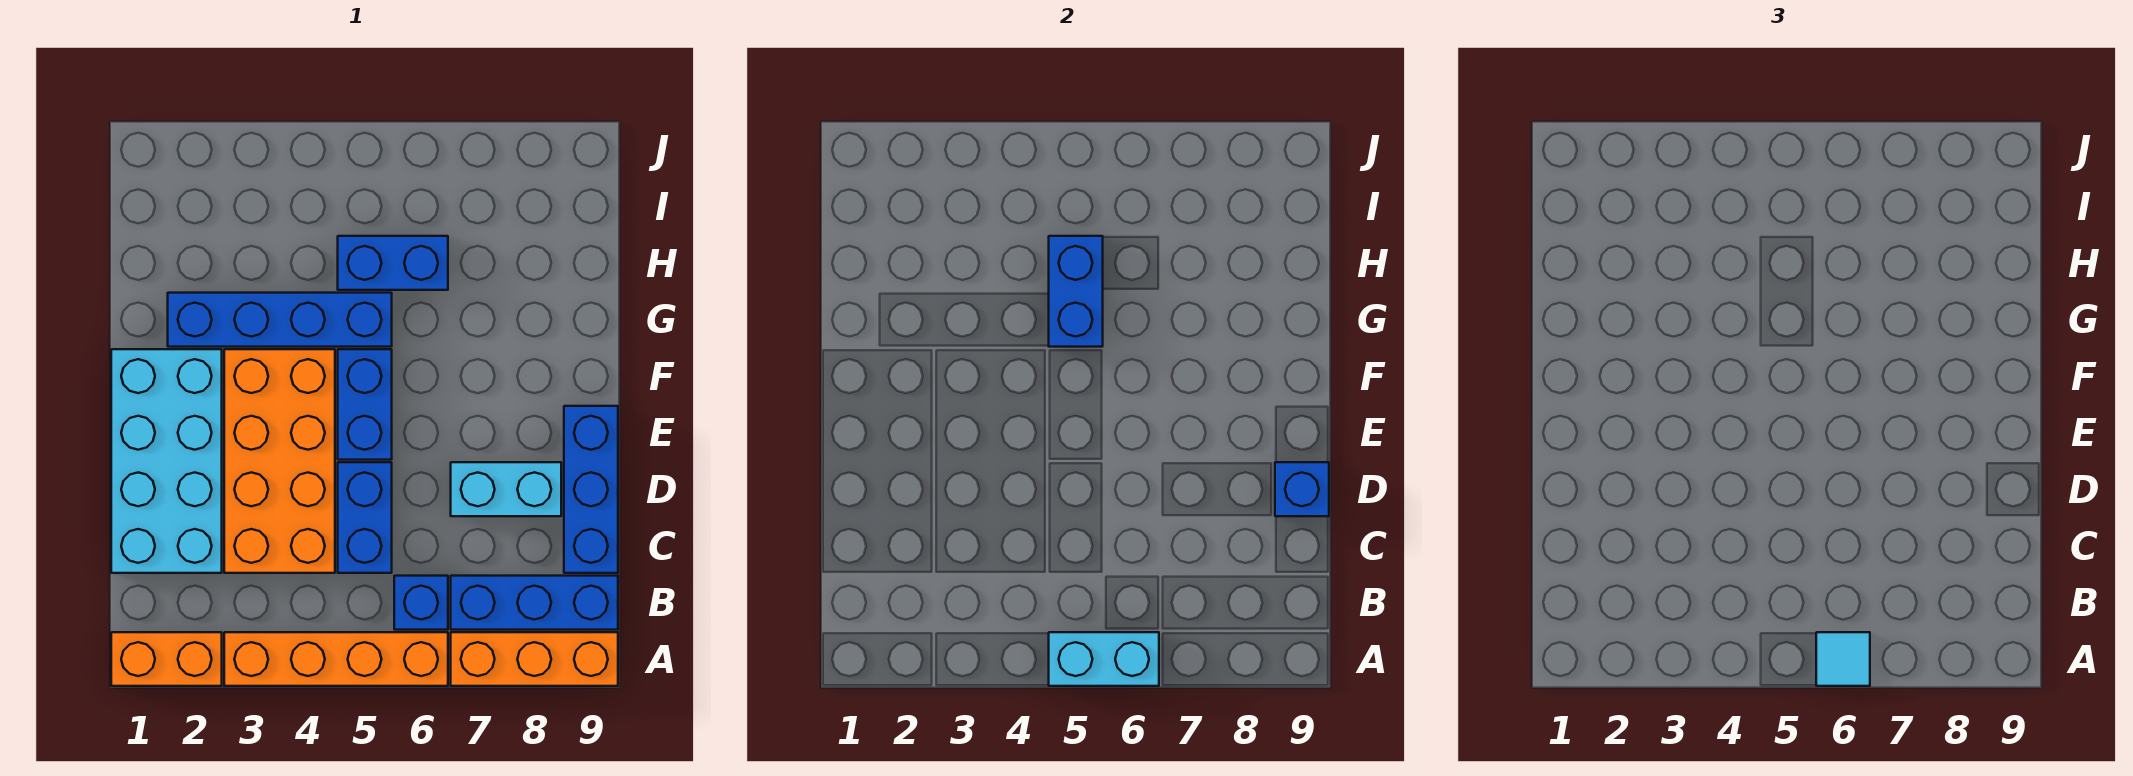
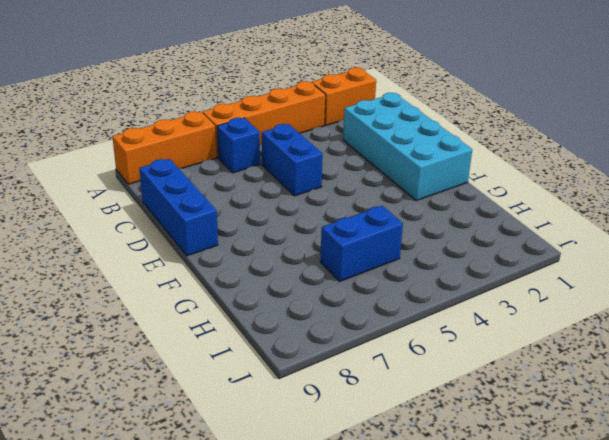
none -> blue 1x3 brick [451,576,618,630]
none -> orange 2x4 brick [224,349,335,573]
none -> cyan 1x2 brick [451,462,561,516]

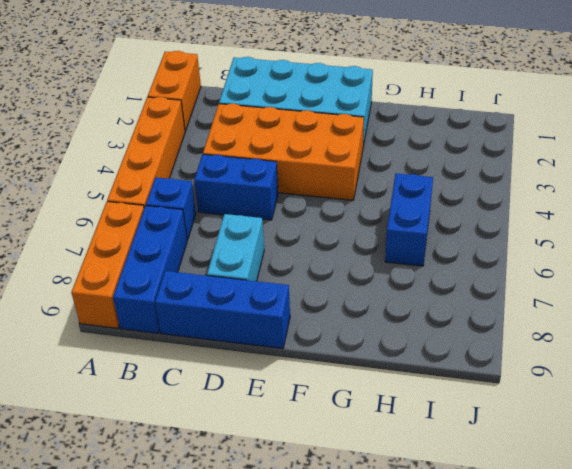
none -> blue 1x2 brick [338,349,392,460]
none -> blue 1x4 brick [168,293,392,347]
none -> cyan 1x2 brick [1049,632,1159,686]

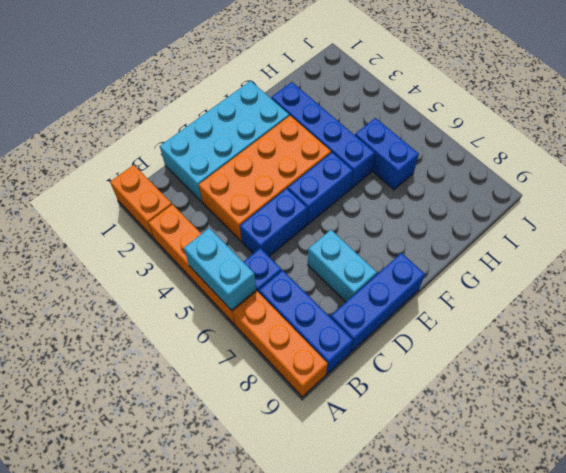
none -> blue 1x1 brick [1275,462,1329,516]
none -> blue 1x2 brick [1049,236,1103,347]
none -> cyan 1x1 tile [1816,632,1870,686]

